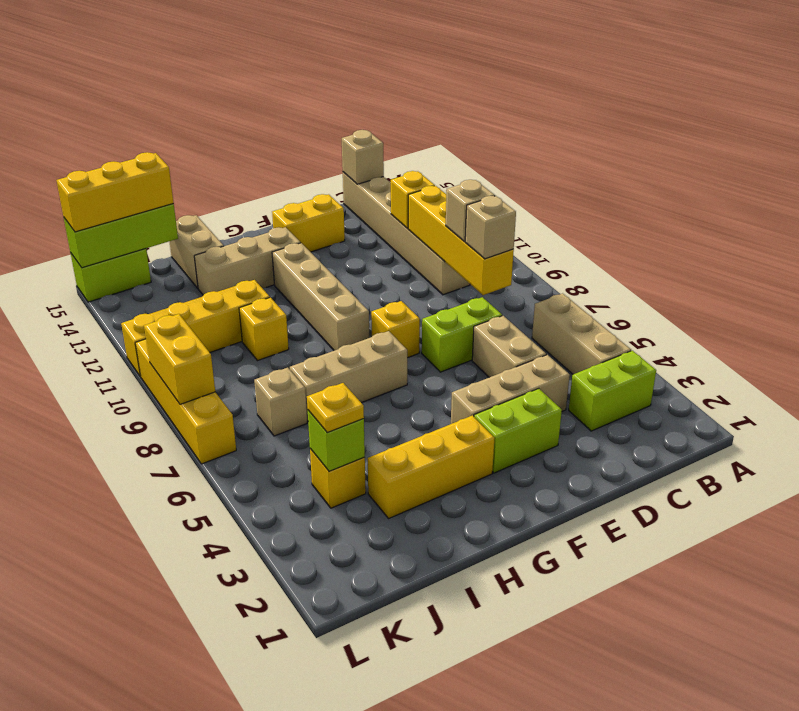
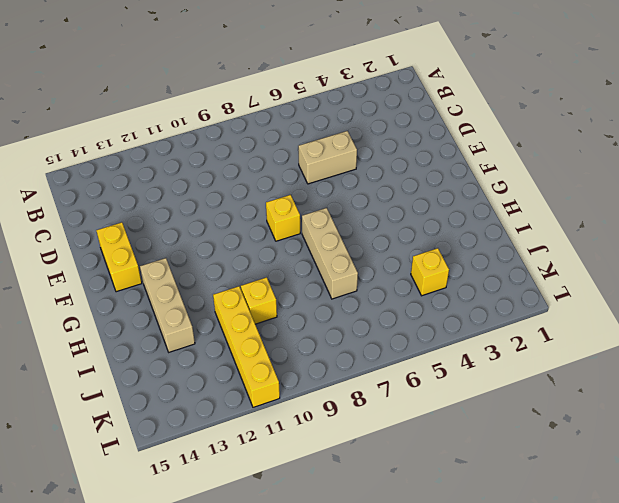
none -> lime 1x2 brick [569,351,656,431]
none -> tan 1x3 brick [532,293,631,374]
none -> tan 1x6 brick [343,172,470,295]
none -> tan 1x3 brick [451,355,570,424]

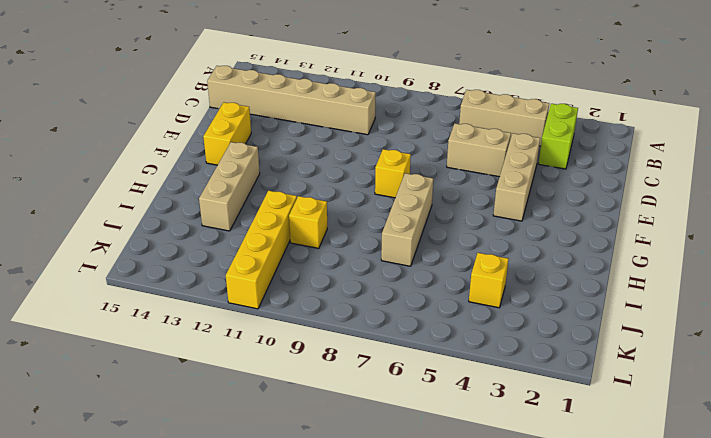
none -> lime 1x2 brick [422,297,502,372]
none -> lime 1x2 brick [474,389,562,473]
none -> yellow 1x3 brick [368,415,494,518]
none -> tan 1x4 brick [272,243,369,351]

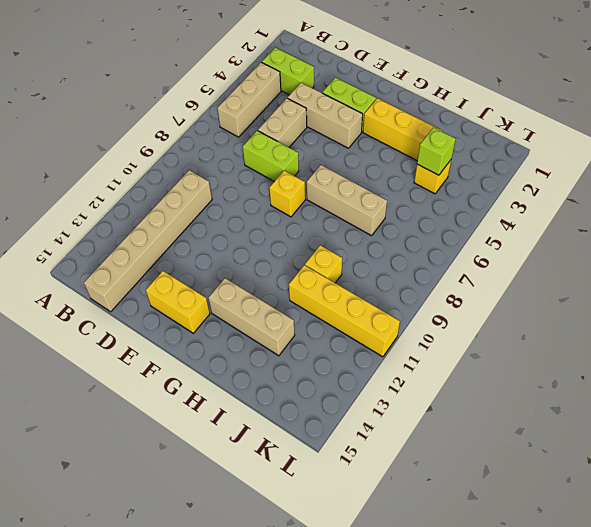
none -> tan 1x4 brick [272,243,369,351]
none -> tan 1x2 brick [169,215,224,288]
none -> tan 1x1 brick [254,368,307,436]
none -> lime 1x2 brick [71,249,151,302]

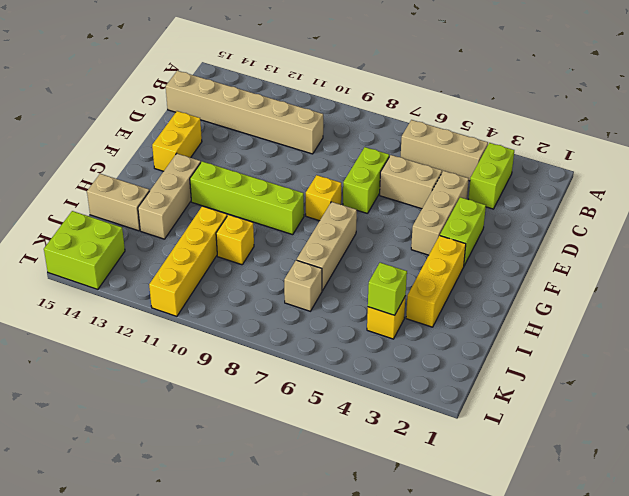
lime 1x4 brick [190,161,304,235] -> tan 1x4 brick [272,243,369,351]
lime 2x2 brick [44,211,125,289] -> lime 1x2 brick [71,249,151,302]
none -> yellow 1x4 brick [135,339,236,464]
none -> yellow 1x4 brick [408,186,514,295]
none -> yellow 1x1 brick [391,171,435,228]
none -> tan 1x1 brick [342,130,384,184]

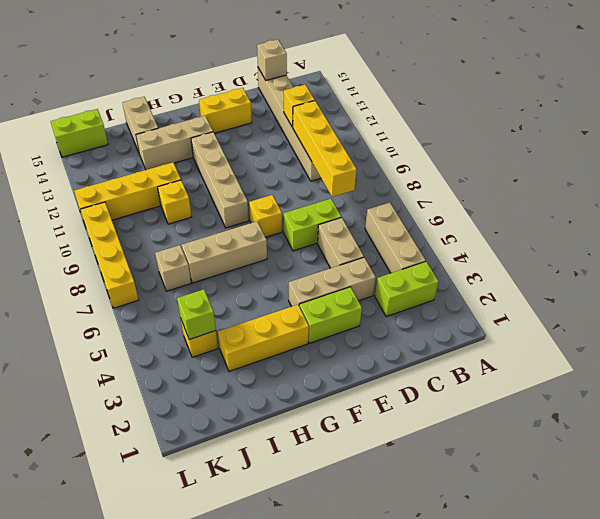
none -> lime 1x3 brick [64,204,178,268]
none -> yellow 1x2 brick [144,314,215,404]
none -> tan 1x1 brick [465,196,516,259]
none -> tan 1x1 brick [446,180,495,241]

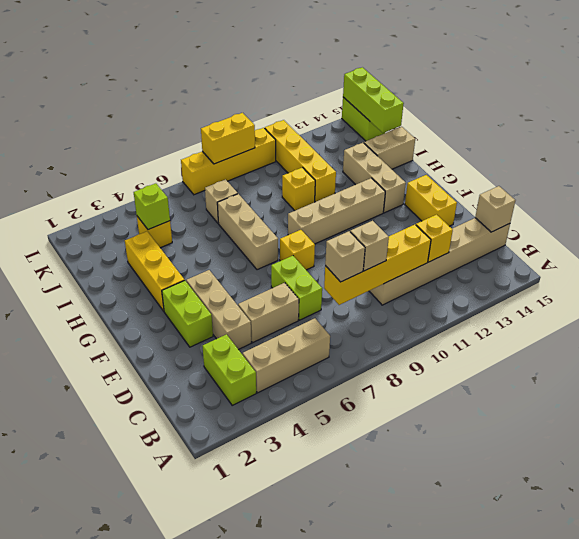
none -> yellow 1x1 plate [307,383,364,432]
none -> yellow 1x3 brick [56,152,173,232]

